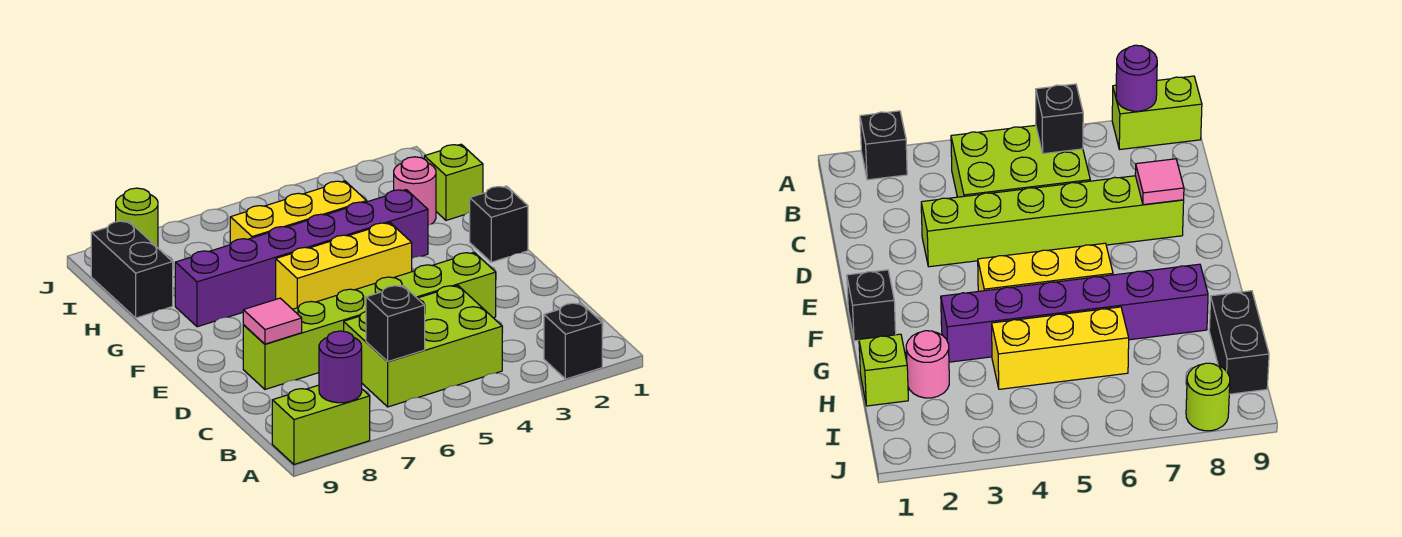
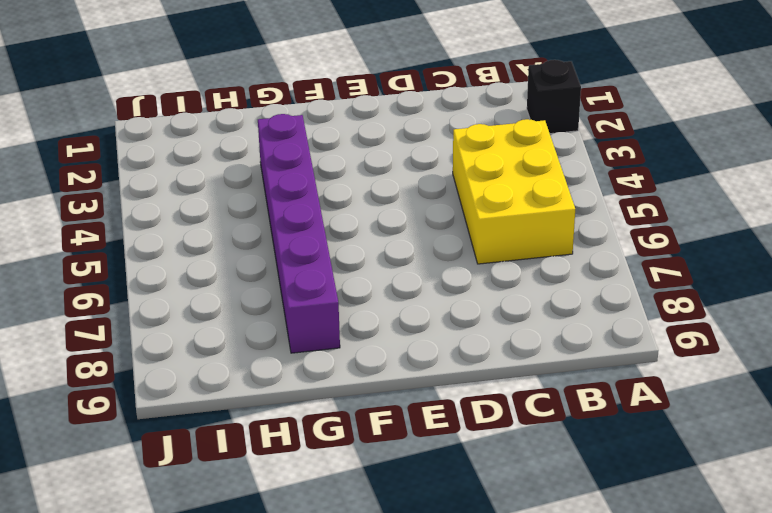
yellow 2x3 brick [453,119,575,264] -> lime 2x3 brick [344,285,502,407]
none -> lime 1x2 brick [272,385,370,464]
none -> lime 1x6 brick [243,252,496,389]
none -> black 1x1 brick [470,186,528,262]

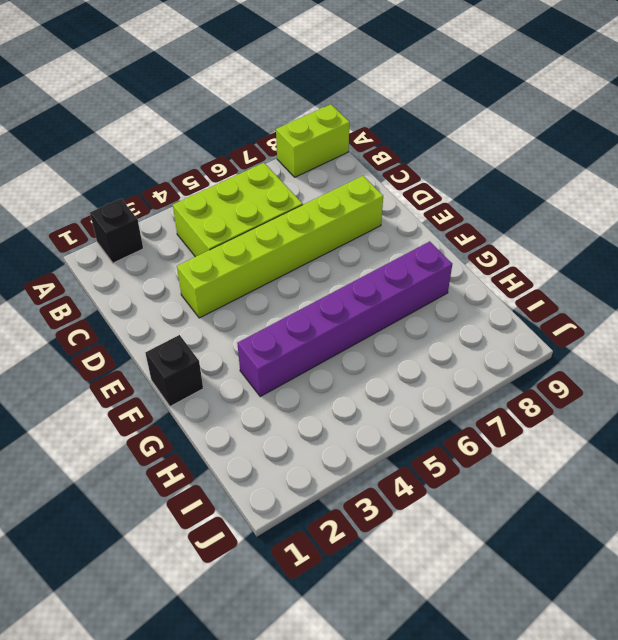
none -> yellow 1x3 brick [276,223,412,309]
none -> lime 1x1 brick [424,144,483,220]
none -> pink 1x1 round brick [394,157,436,225]

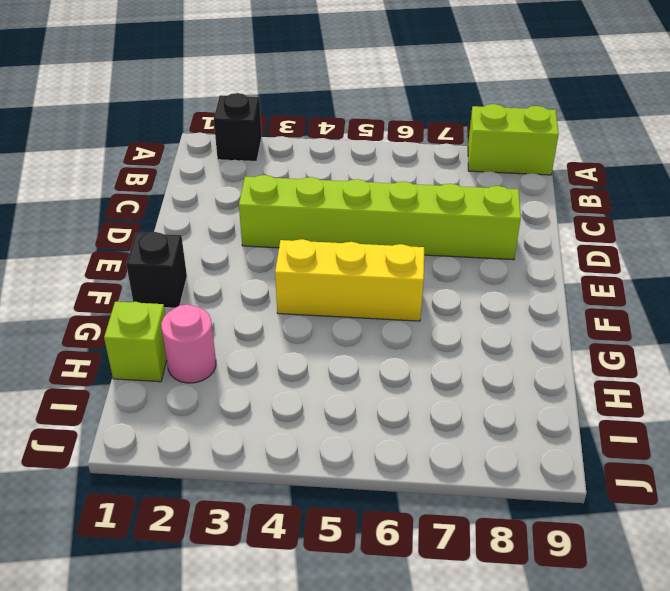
none -> lime 2x3 brick [344,285,502,407]
none -> purple 1x6 brick [175,190,428,327]
none -> yellow 1x3 brick [230,181,367,245]

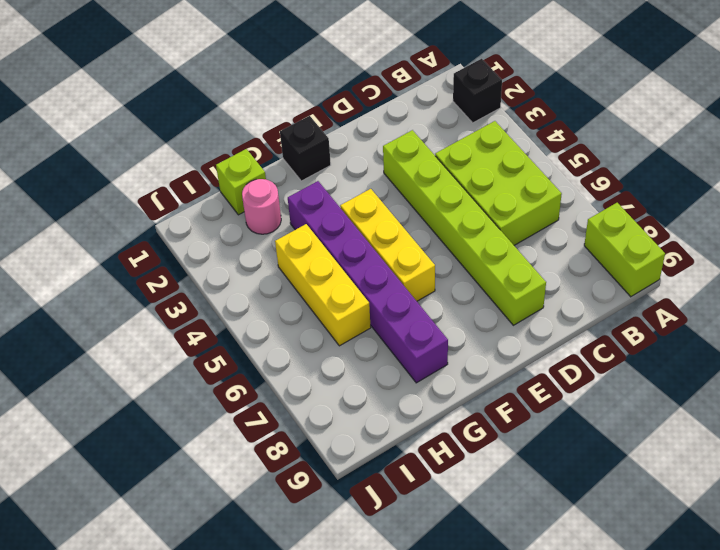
none -> black 1x2 brick [91,221,173,318]
none -> lime 1x1 round brick [116,188,158,248]
none -> purple 1x1 round brick [319,331,362,403]

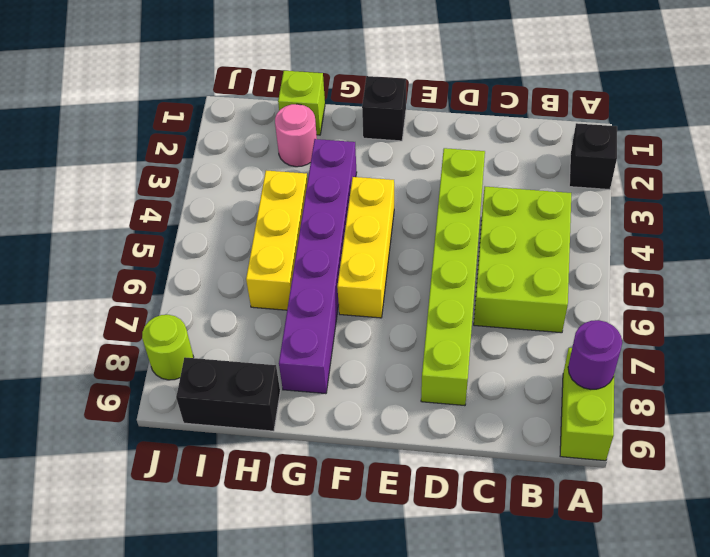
none -> black 1x1 brick [366,285,425,362]
none -> pink 1x1 tile [243,298,302,344]

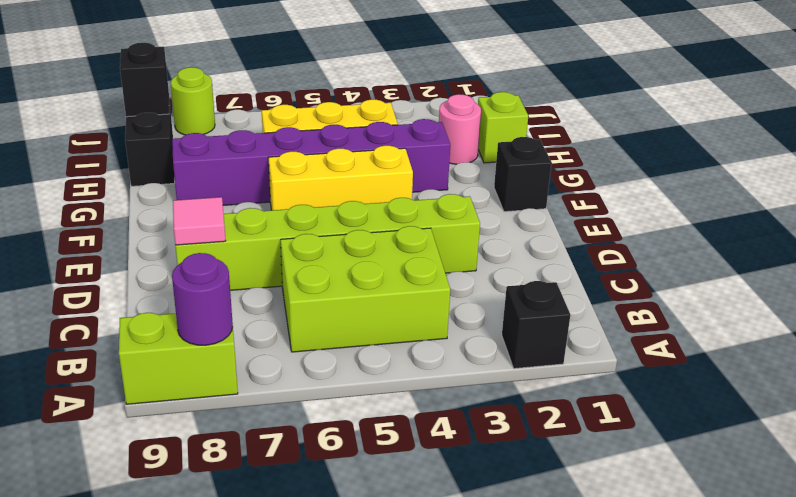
black 1x1 brick [120,43,169,117] -> black 1x1 brick moved to [366,285,425,362]

